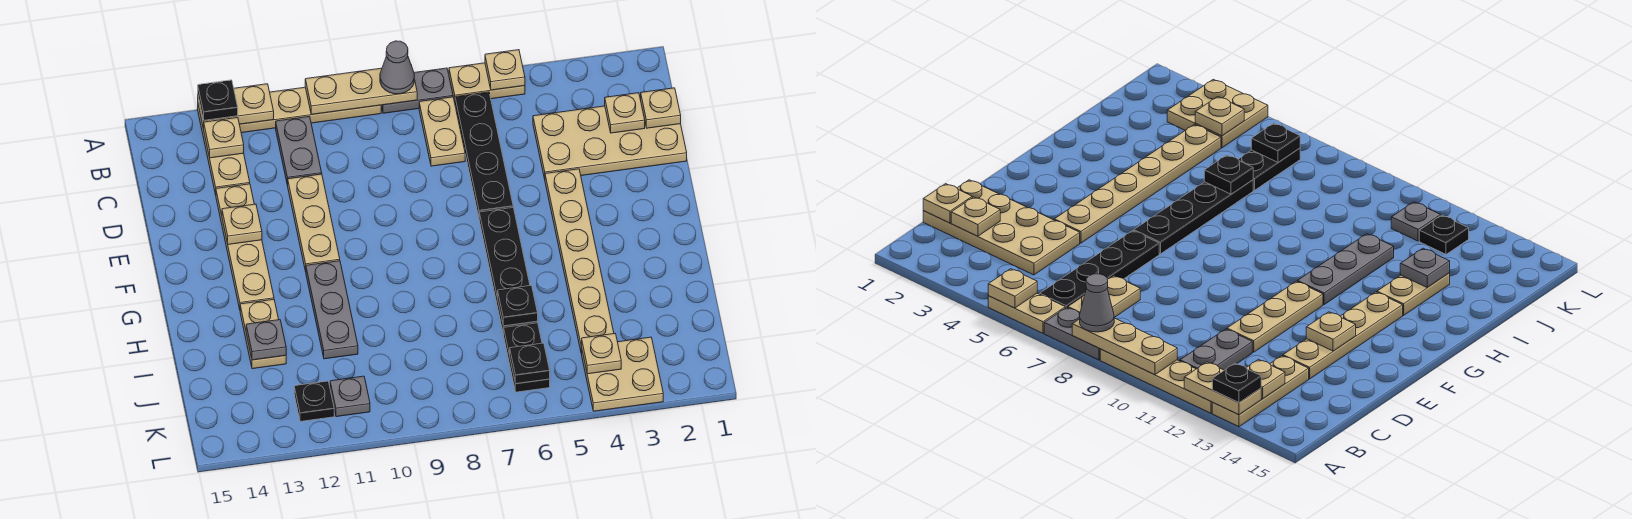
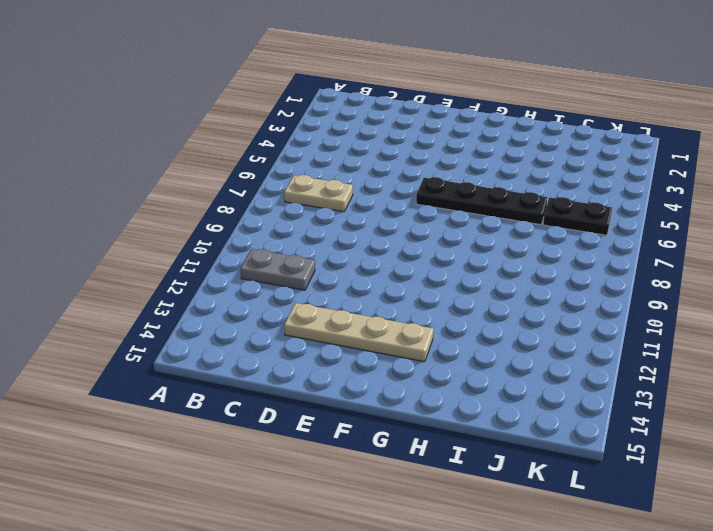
none -> tan 1x2 plate [449,63,525,102]
none -> grey 1x2 plate [381,68,453,113]
none -> tan 1x4 plate [240,87,381,133]
none -> tan 1x3 plate [198,106,250,195]

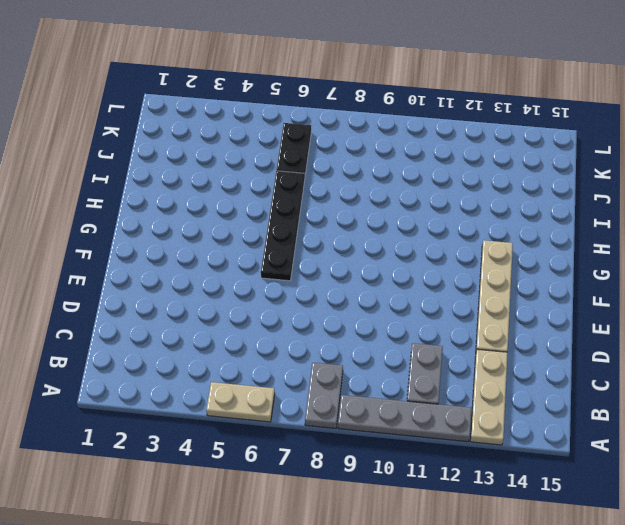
grey 1x2 plate [305,363,343,428] -> grey 1x2 plate turned to [381,68,453,113]
grey 1x4 plate [338,395,472,442] -> tan 1x4 plate [240,87,381,133]
none -> black 1x4 plate [455,92,513,216]
none -> tan 1x2 plate [419,97,465,166]
none -> tan 2x4 plate [533,106,687,179]
none -> tan 1x3 plate [288,174,340,271]

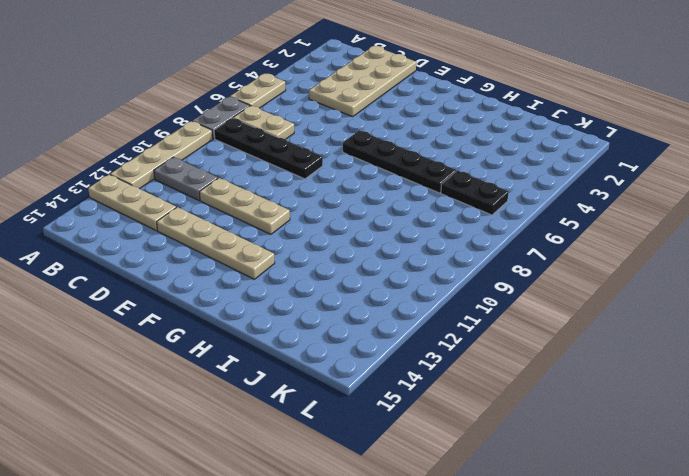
black 1x4 plate [214,118,323,179] -> black 1x4 plate moved to [455,92,513,216]
none -> tan 1x6 plate [545,169,614,353]
none -> grey 1x3 plate [306,261,358,359]
none -> tan 1x2 plate [240,299,286,369]
none -> tan 2x2 plate [581,337,663,411]

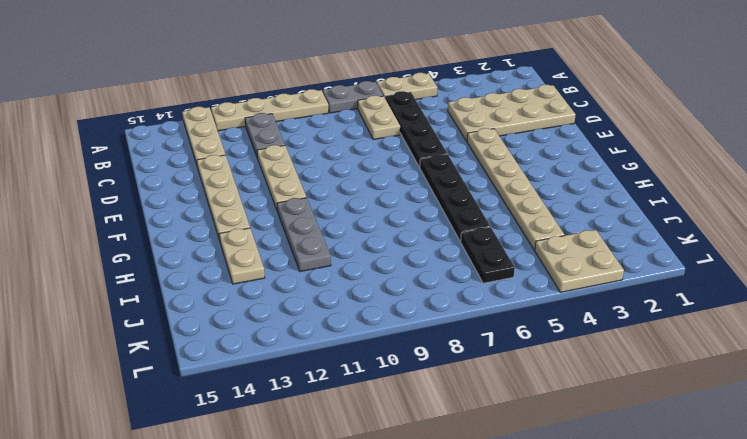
none -> grey 1x1 plate [330,376,370,417]
none -> black 1x1 plate [294,381,334,421]
none -> tan 1x1 plate [485,50,525,90]
none -> tan 1x3 plate [305,68,417,114]

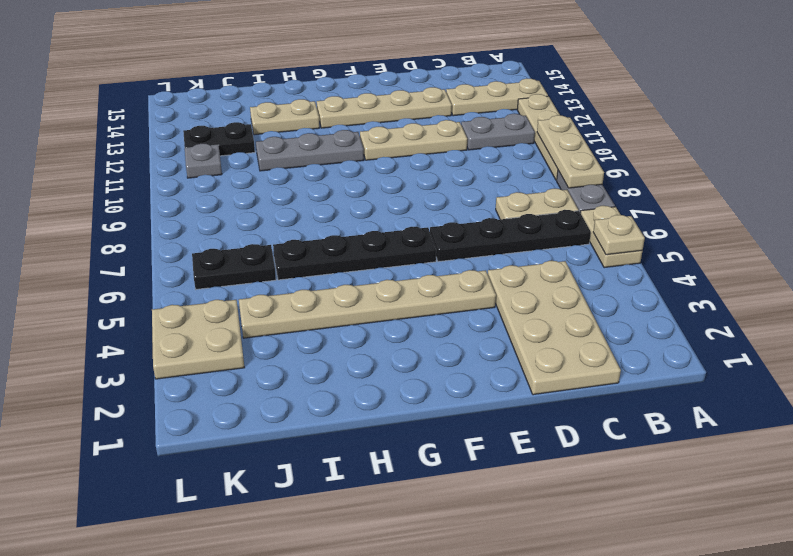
black 1x2 plate [183,122,255,156] -> black 1x1 plate [294,381,334,421]
none -> tan 1x2 plate [198,84,274,129]
none -> tan 1x1 plate [204,118,244,158]
none -> tan 1x1 plate [641,88,681,128]
none -> tan 1x1 plate [605,93,645,133]

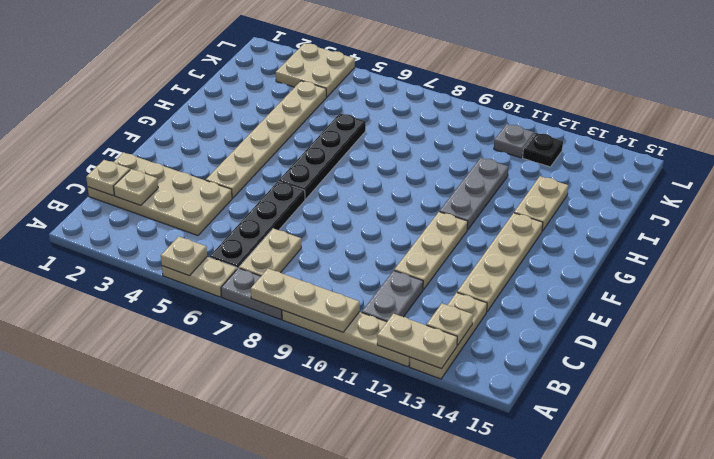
none -> black 1x2 plate [504,323,550,392]
none -> tan 1x1 plate [222,204,262,244]
none -> black 1x1 plate [498,285,538,326]
none -> grey 1x1 plate [246,320,286,360]

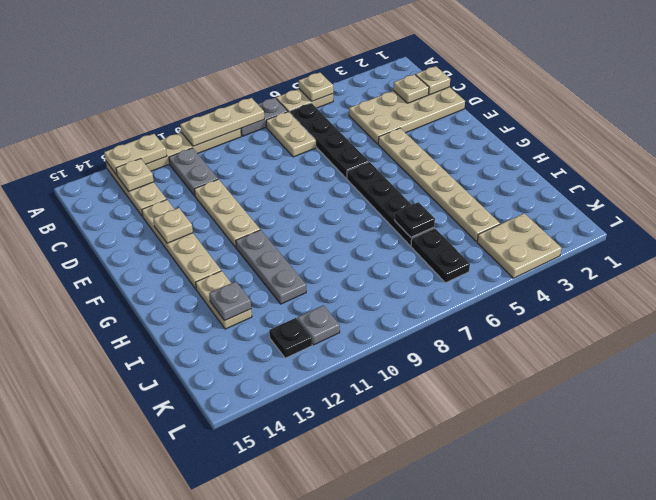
none -> tan 1x1 plate [581,334,621,374]
none -> black 1x1 plate [510,343,550,384]
none -> grey 1x1 cone [380,41,414,94]
none -> black 1x1 plate [198,80,238,120]

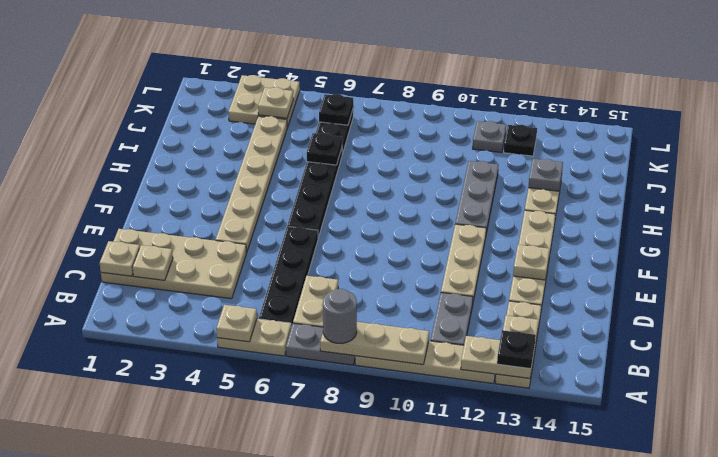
grey 1x1 round brick [323,289,357,343] -> grey 1x1 cone [380,41,414,94]

